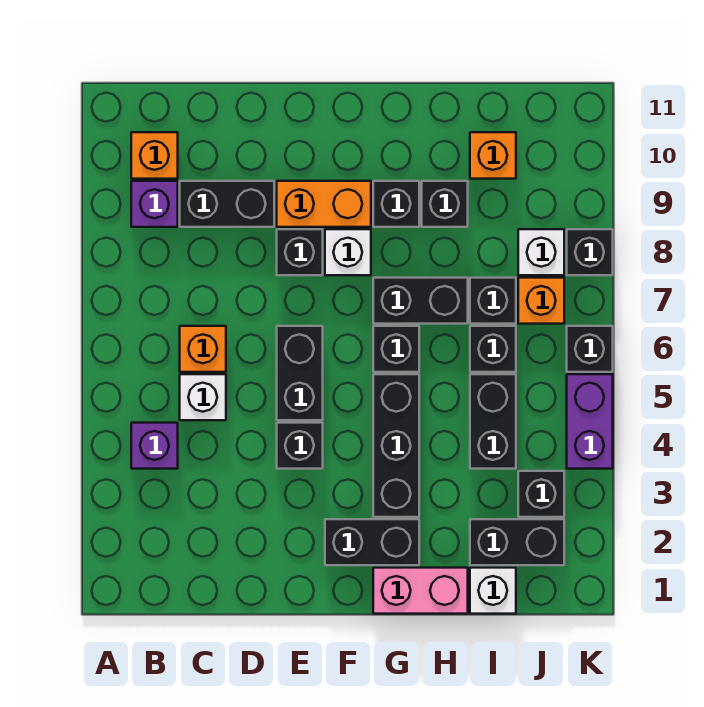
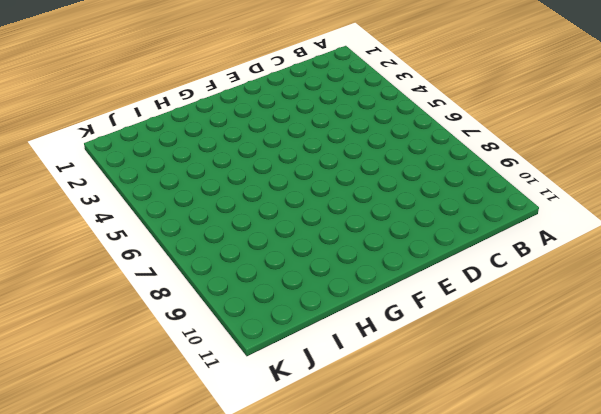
none -> purple 1x1 brick [131,423,178,469]
none -> purple 1x1 brick [131,181,178,227]
none -> orange 1x1 brick [131,132,178,179]
none -> white 1x1 brick [180,374,226,420]

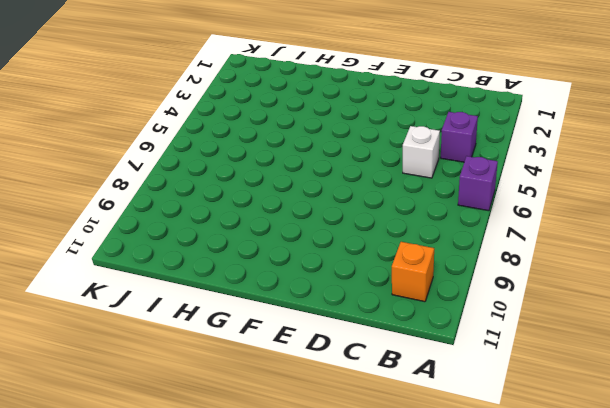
purple 1x1 brick [458,156,498,211] -> purple 1x1 brick moved to [131,181,178,227]
none -> orange 1x1 brick [180,326,226,372]
none -> black 1x2 brick [180,181,274,227]
none -> black 1x1 brick [277,423,323,469]
none -> black 1x2 brick [277,326,323,420]

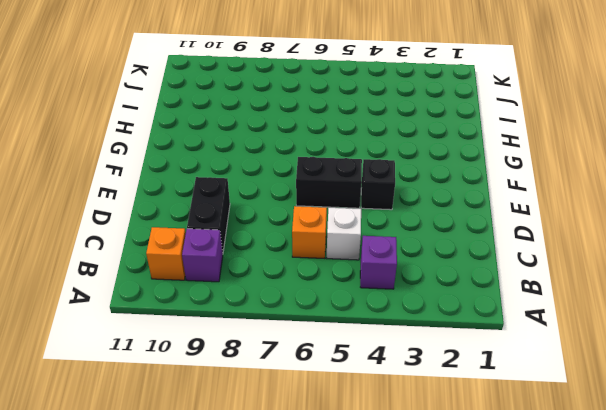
none -> black 1x1 brick [277,229,323,275]
none -> orange 1x2 brick [277,181,371,227]
none -> black 1x2 brick [325,519,419,565]
none -> white 1x1 brick [325,229,371,275]

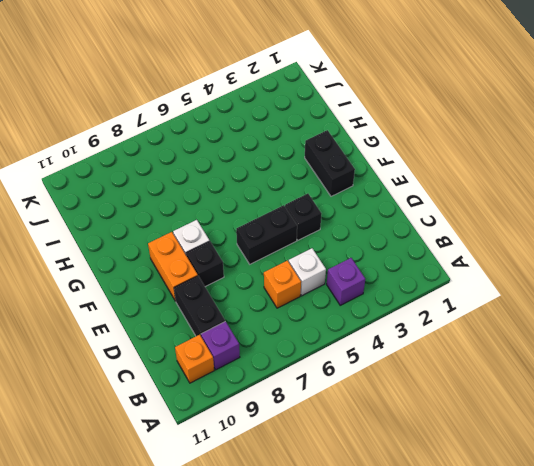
none -> pink 1x2 brick [373,568,468,614]
none -> black 1x3 brick [373,374,419,517]
none -> black 1x1 brick [373,326,419,372]
none -> black 1x2 brick [373,278,468,324]

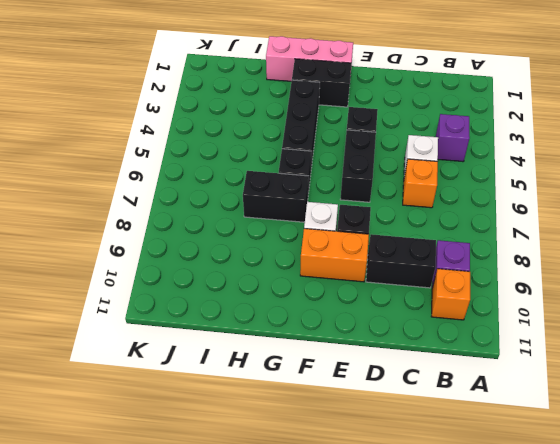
pink 1x3 brick [266,36,353,81] -> pink 1x2 brick [373,568,468,614]
none -> black 1x1 brick [373,181,419,227]
none -> black 1x1 brick [422,181,468,227]
none -> white 1x1 brick [470,568,516,614]
none -> black 1x2 brick [470,519,564,565]

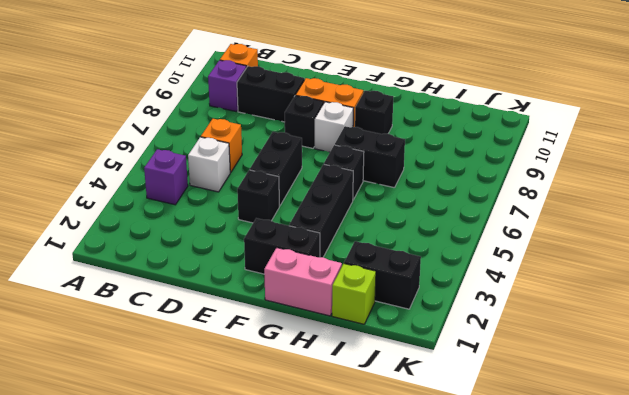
lime 1x1 brick [332,263,376,324] -> white 1x1 brick [470,568,516,614]
none -> black 1x1 brick [422,181,468,227]
none -> black 1x2 brick [470,374,516,469]
none -> black 1x1 brick [470,326,516,372]
none -> black 1x1 brick [470,278,516,324]

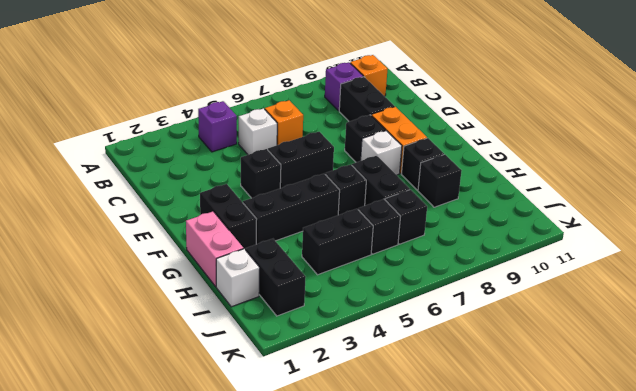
none -> orange 1x1 brick [470,132,516,179]
none -> black 1x1 brick [518,471,564,517]
none -> orange 1x1 brick [518,278,564,324]
none -> white 1x1 brick [518,229,564,275]

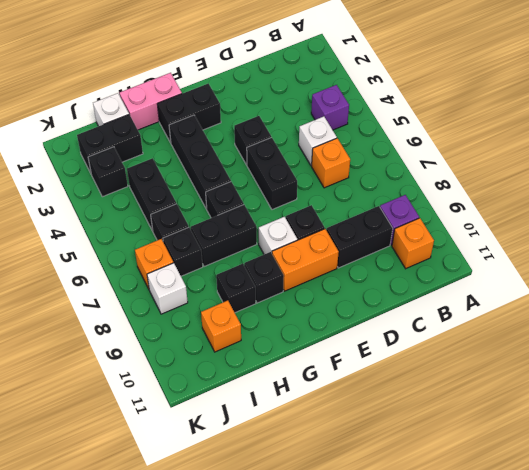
none -> purple 1x2 brick [567,374,613,469]
none -> black 1x1 brick [567,326,613,372]
none -> black 1x1 brick [567,229,613,275]

